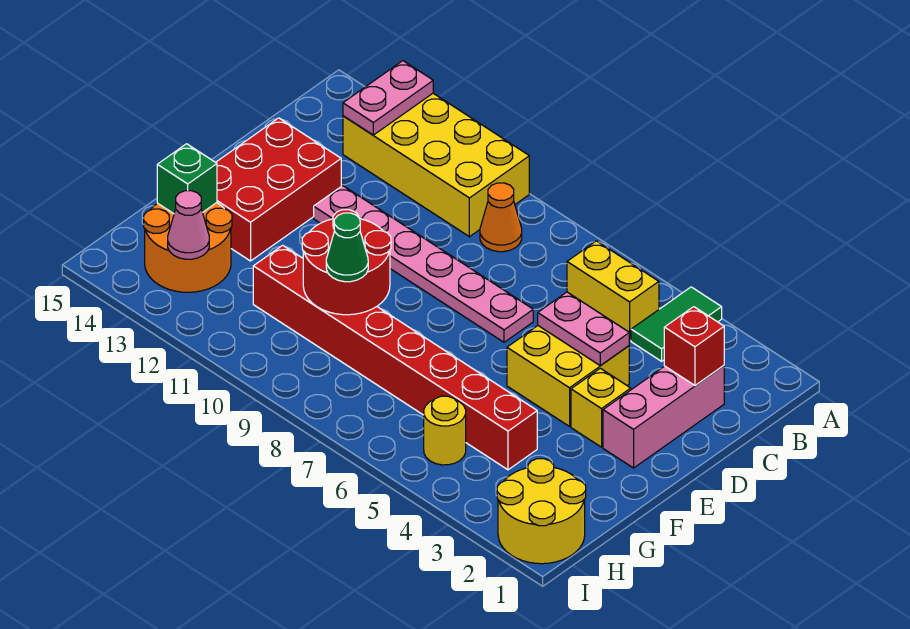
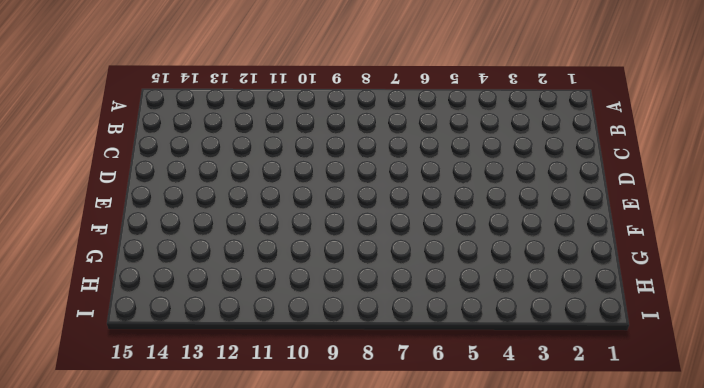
none -> green 1x2 tile [631,287,722,361]
none -> yellow 2x4 brick [343,93,529,237]
none -> yellow 1x2 brick [567,241,659,340]

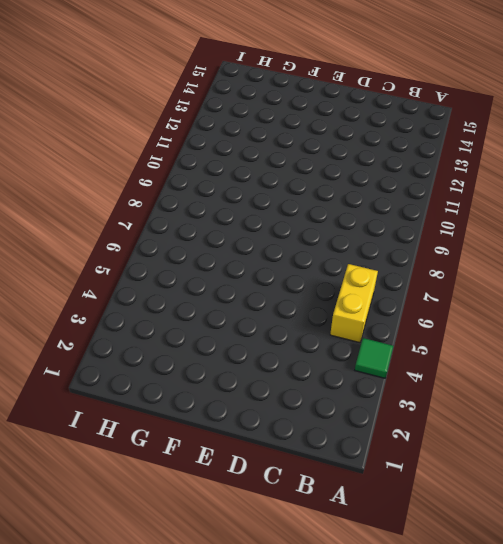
green 1x1 tile [355,338,393,378] -> green 1x2 tile [631,287,722,361]
none -> yellow 2x4 brick [343,93,529,237]
none -> orange 1x1 cone [480,183,522,252]
none -> pink 1x3 brick [603,366,724,468]

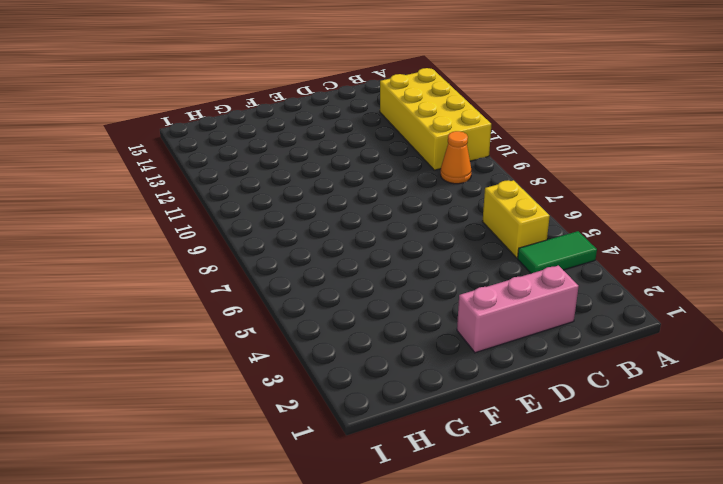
none -> yellow 2x2 brick [507,326,629,426]
none -> pink 1x6 plate [314,186,533,342]
none -> red 2x3 brick [216,118,341,261]

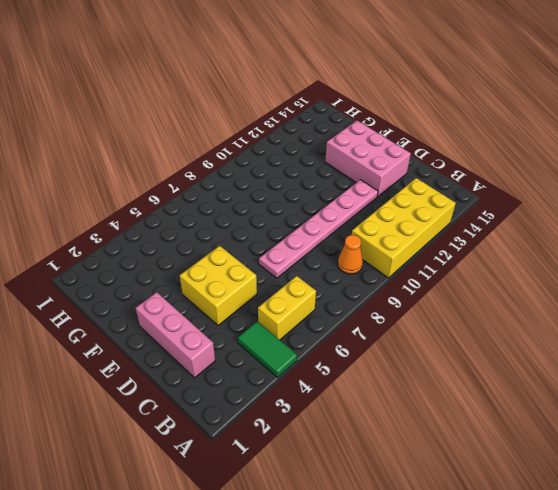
pink 2x3 brick [325,121,411,197] -> red 2x3 brick [216,118,341,261]
none -> yellow 1x1 brick [571,368,631,447]
none -> red 1x8 brick [253,245,537,470]
none -> orange 2x2 round brick [144,203,232,292]

